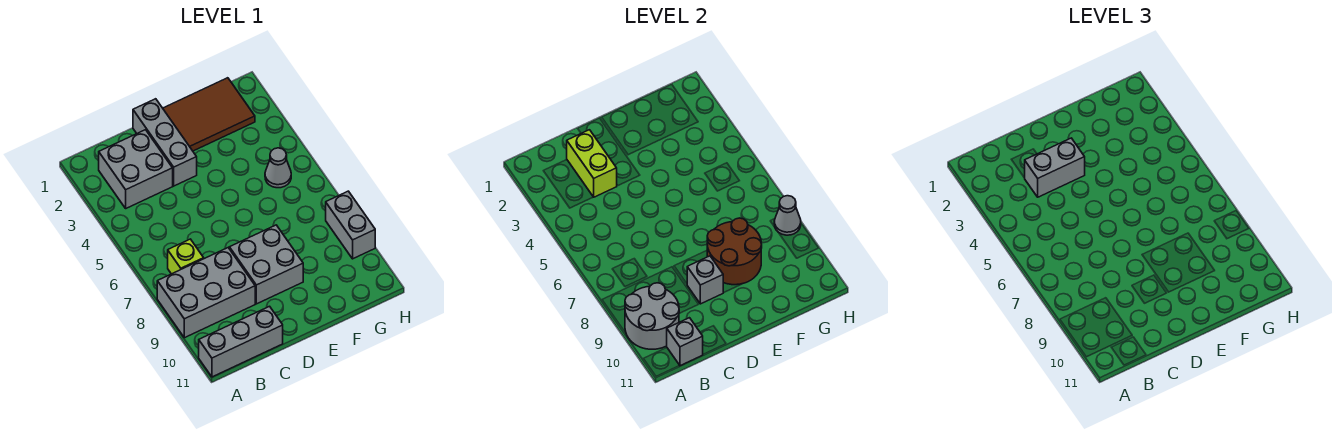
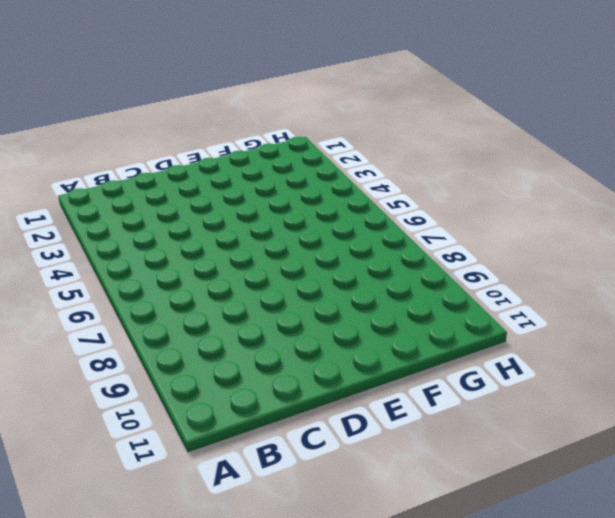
none -> grey 2x3 brick [157,248,255,338]
none -> grey 1x3 brick [199,306,283,377]
none -> grey 2x2 brick [99,130,173,208]

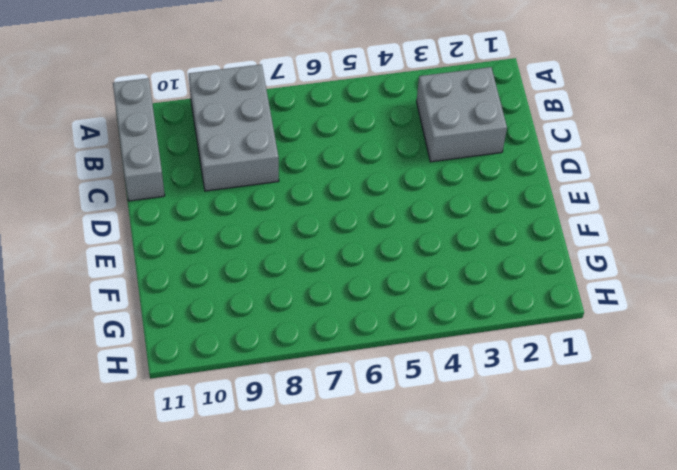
none -> lime 1x1 brick [168,239,204,274]
none -> grey 1x3 brick [133,99,197,186]
none -> grey 2x2 brick [229,225,303,304]

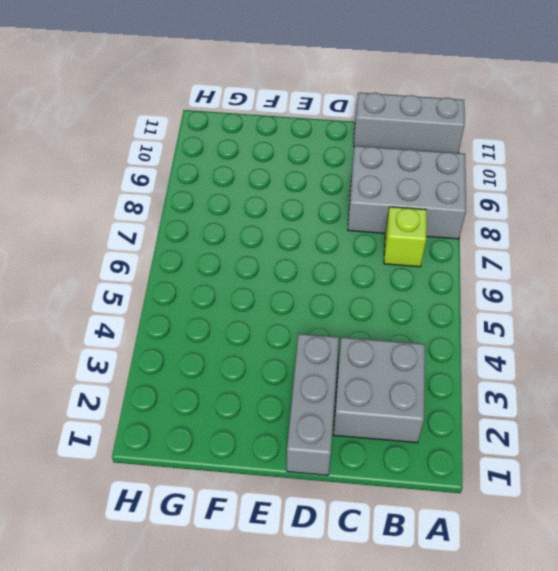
none -> grey 2x2 brick [229,225,303,304]
none -> brown 2x3 tile [163,78,255,151]
none -> grey 1x1 cone [265,148,291,188]

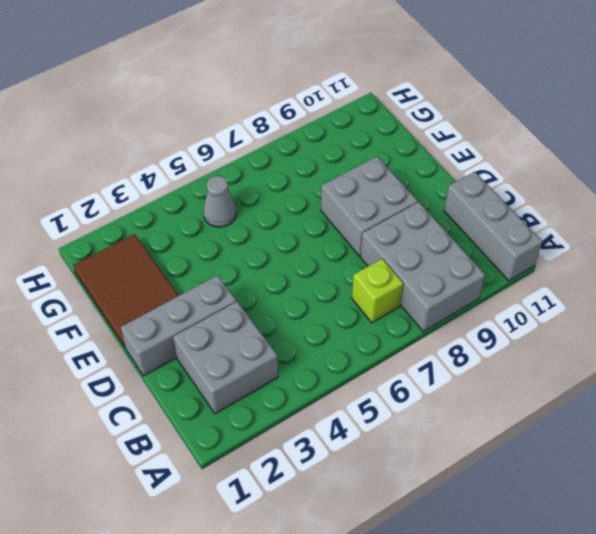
none -> grey 1x2 brick [326,191,375,259]
none -> grey 2x2 round brick [625,283,679,349]
none -> grey 1x1 brick [667,318,703,366]

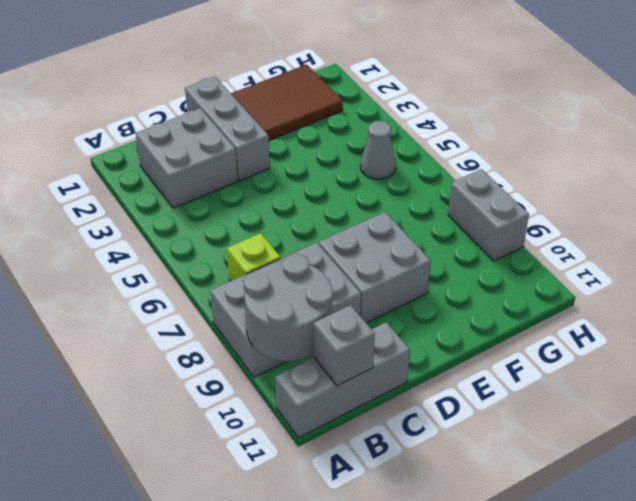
none -> lime 1x2 brick [567,130,617,197]
none -> grey 1x1 brick [687,256,723,304]
none -> brown 2x2 round brick [707,218,762,285]

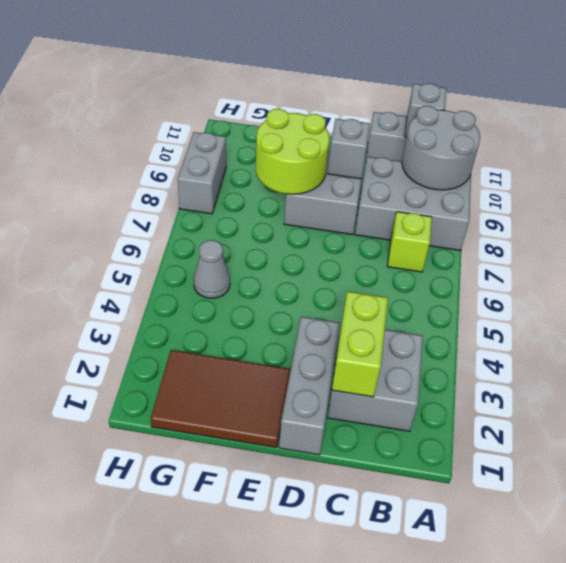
lime 2x2 round brick [256,109,329,194] -> brown 2x2 round brick [707,218,762,285]
none -> grey 1x1 cone [774,196,801,235]
none -> grey 1x2 brick [1025,138,1085,197]

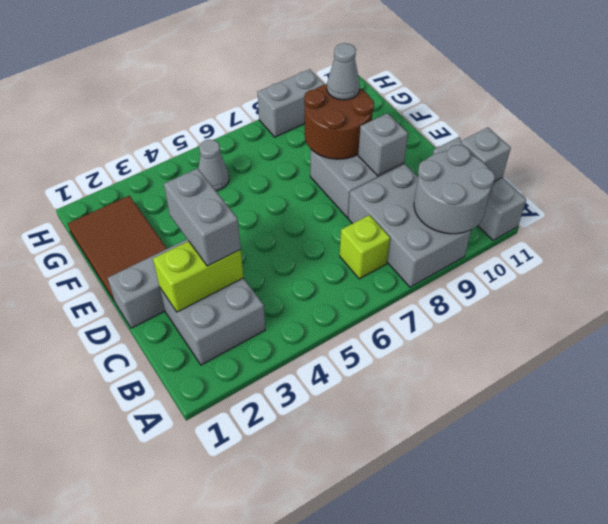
grey 1x1 cone [327,43,360,100] -> grey 1x1 cone moved to [774,196,801,235]

